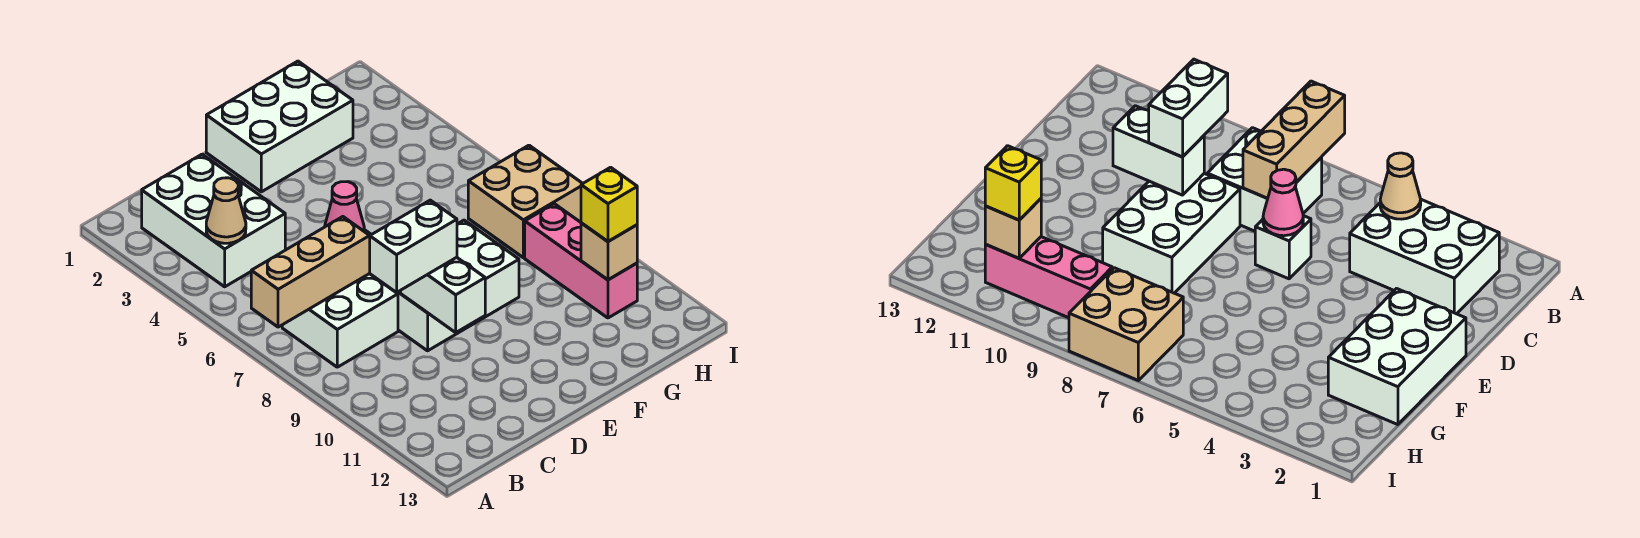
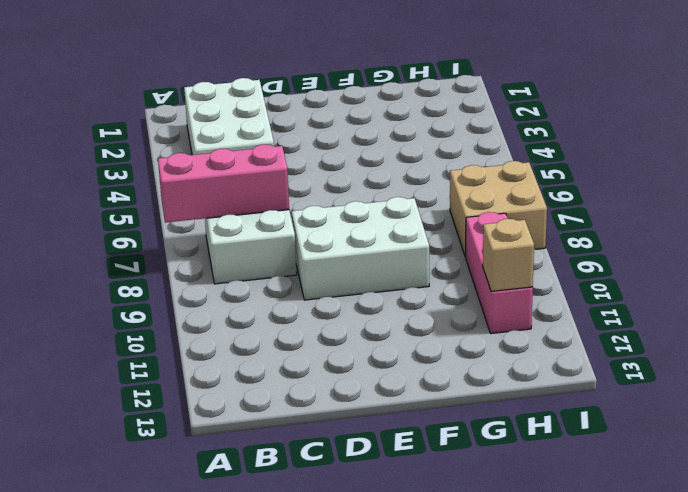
pink 1x3 brick [158,144,289,223] -> tan 1x3 brick [251,217,370,327]
none -> white 1x1 brick [1255,216,1311,279]
none -> white 2x3 brick [206,61,353,192]
none -> tan 1x1 cone [206,178,246,243]

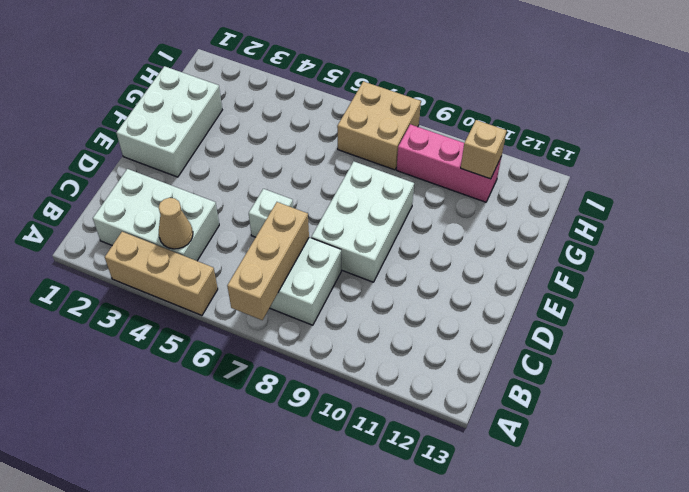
tan 1x3 brick [105,232,218,315] -> none
none -> pink 1x1 cone [325,182,364,231]
none -> white 1x2 brick [401,257,485,332]
none -> white 1x2 brick [370,200,457,293]

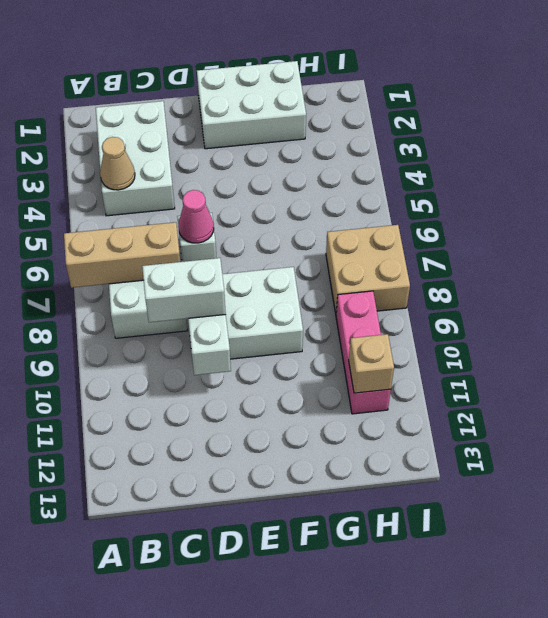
none -> yellow 1x1 brick [581,167,637,241]

